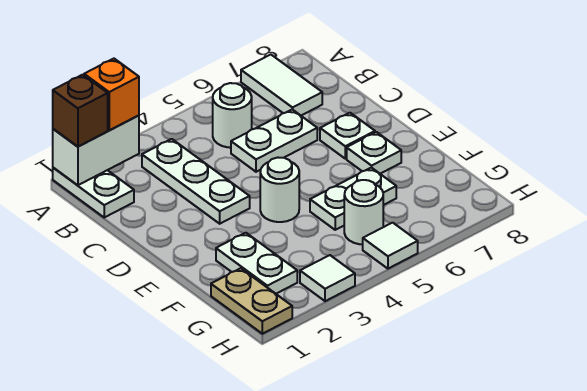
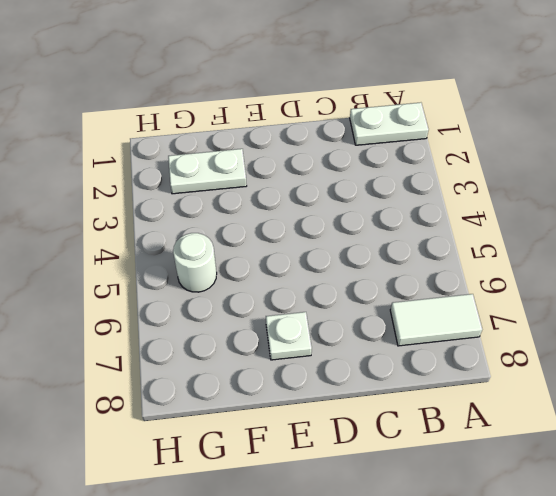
none -> white 1x3 plate [142,139,250,224]
none -> white 1x1 round brick [213,83,252,148]
none -> white 1x2 plate [231,109,317,172]

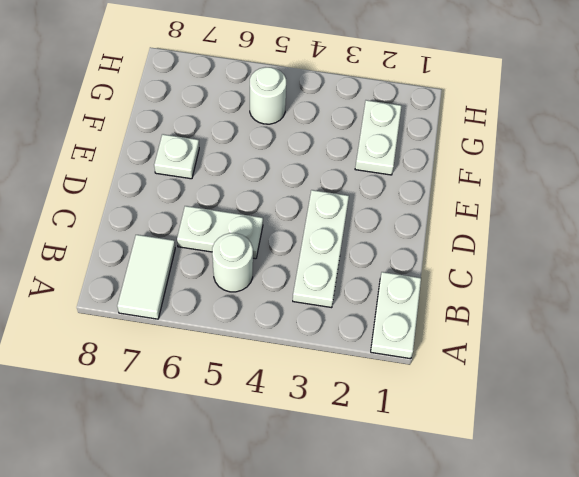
none -> white 1x1 plate [320,113,375,159]
none -> white 1x1 round brick [260,158,299,222]
none -> white 1x2 plate [310,168,396,230]

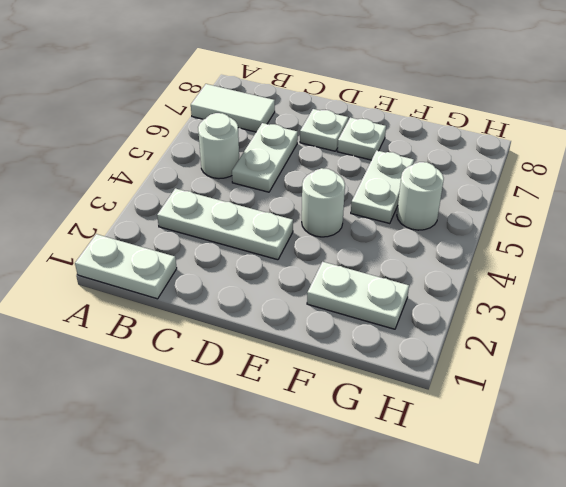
none -> tan 1x2 plate [211,268,292,334]
none -> white 1x1 tile [300,255,355,301]
none -> white 1x1 tile [363,223,418,269]

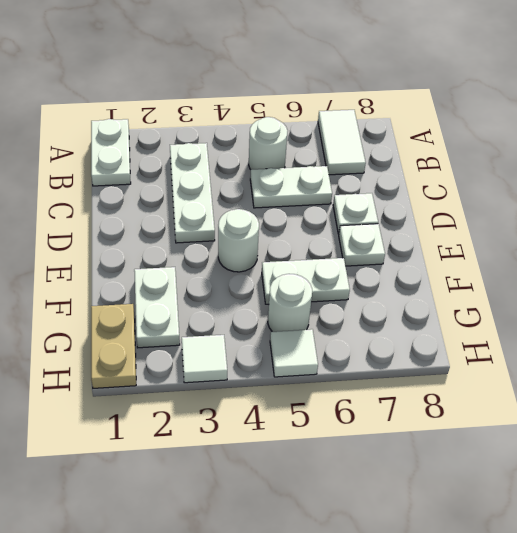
none -> white 1x2 brick [53,116,139,185]
none -> brown 1x1 brick [53,75,108,147]
none -> orange 1x1 brick [84,59,139,130]

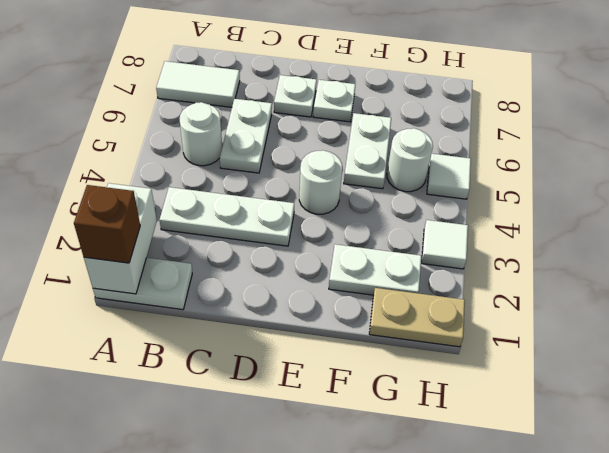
none -> orange 1x1 brick [84,59,139,130]

